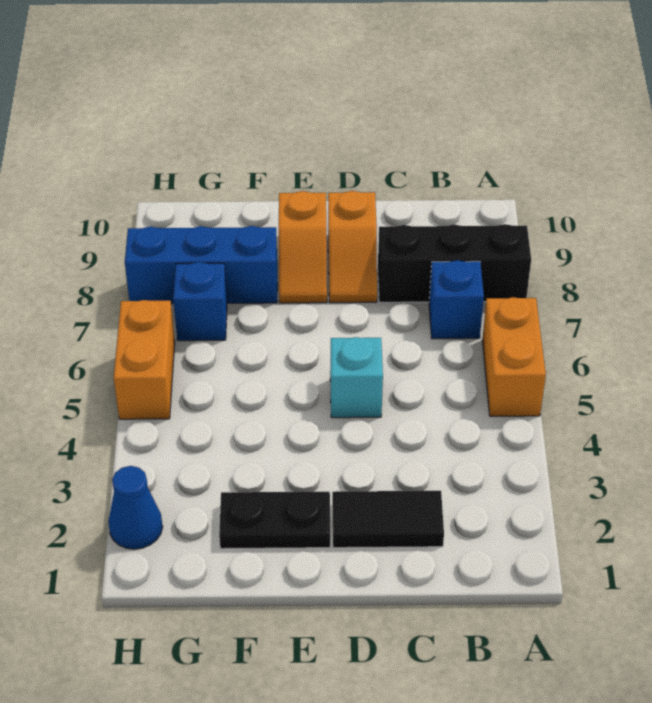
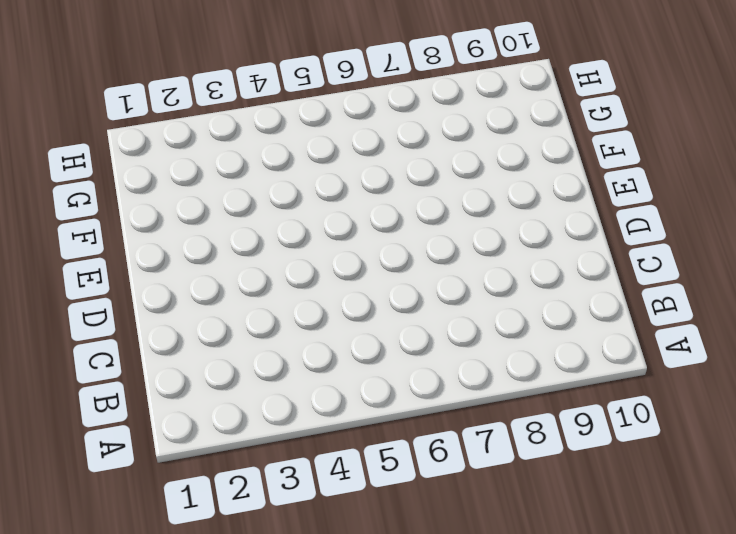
none -> orange 1x2 brick [482,297,546,416]
none -> black 1x3 brick [378,224,531,302]
none -> blue 1x1 brick [429,260,484,339]

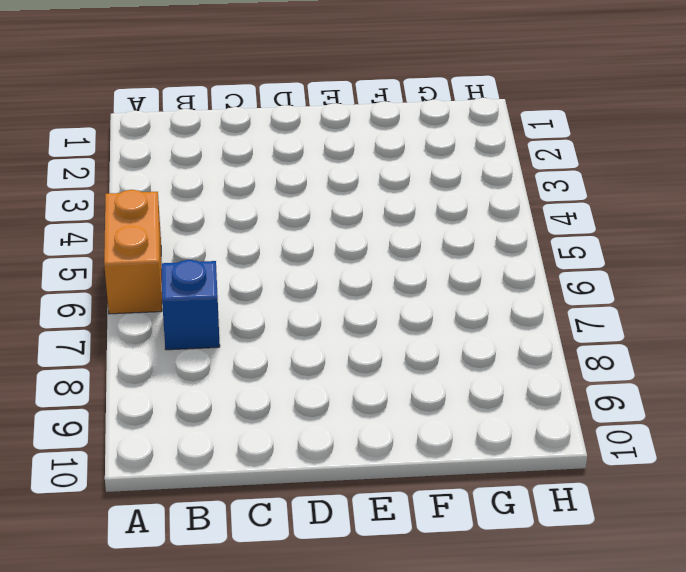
none -> black 1x3 brick [378,224,531,302]
none -> black 1x2 tile [332,491,444,548]
none -> cyan 1x1 brick [330,337,383,418]

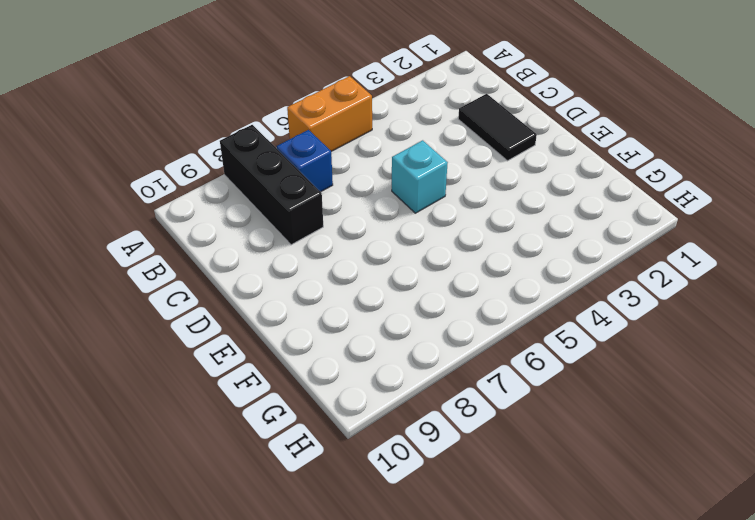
none -> orange 1x2 slope [328,191,377,303]
none -> black 1x2 plate [219,492,330,549]
none -> orange 1x2 slope [279,191,327,303]

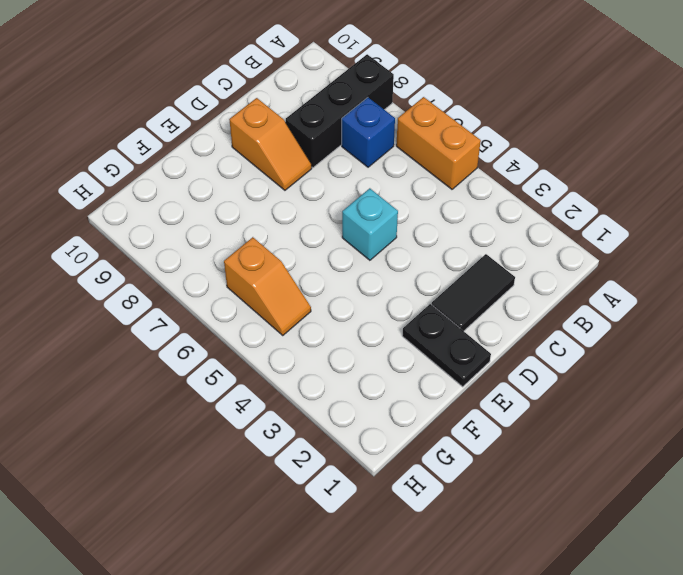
black 1x2 plate [402,304,491,387] -> black 1x2 plate turned to [219,492,330,549]
orange 1x2 slope [224,237,311,335] -> orange 1x2 slope moved to [279,191,327,303]
none -> blue 1x3 brick [125,226,277,304]
none -> blue 1x1 brick [173,262,227,341]
none -> blue 1x1 cone [108,466,163,549]

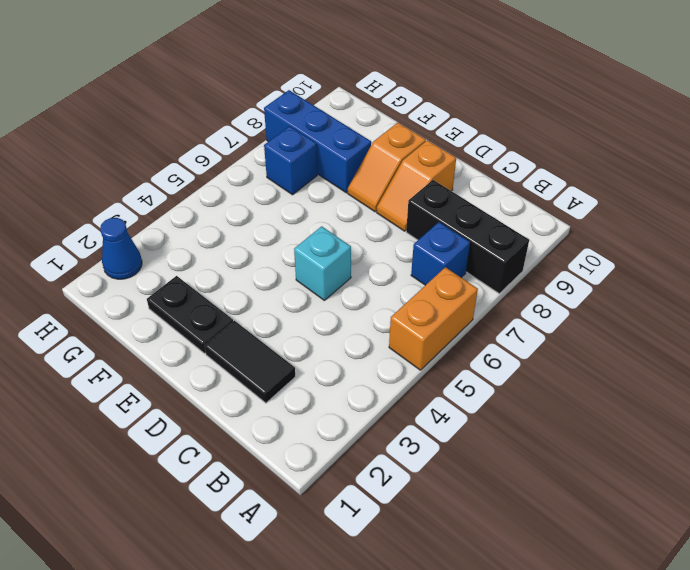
none -> orange 1x2 brick [114,300,175,419]

